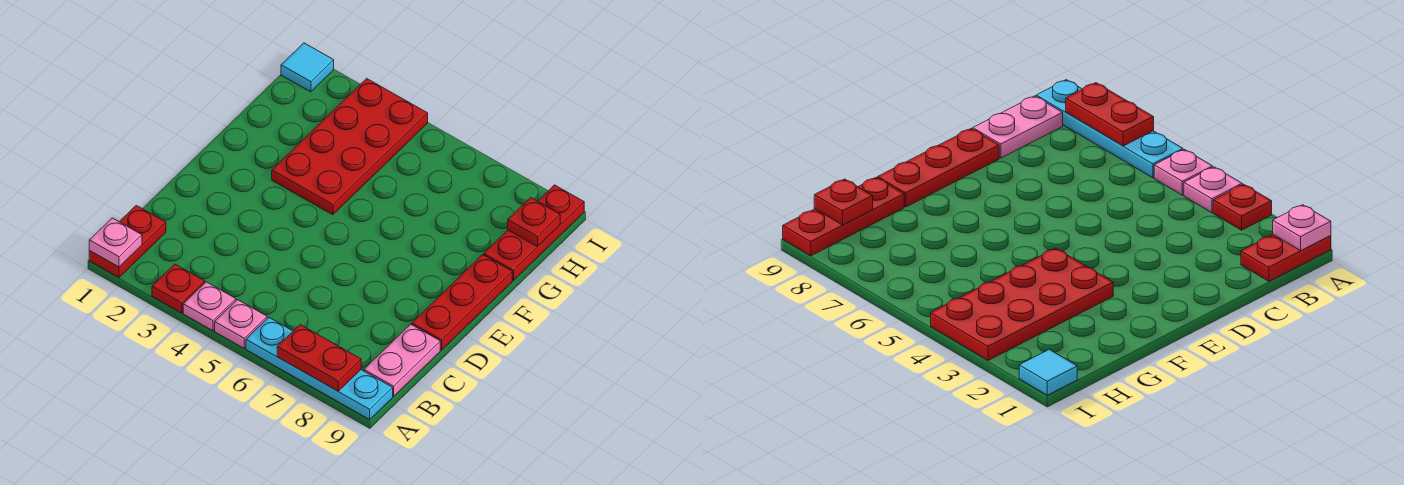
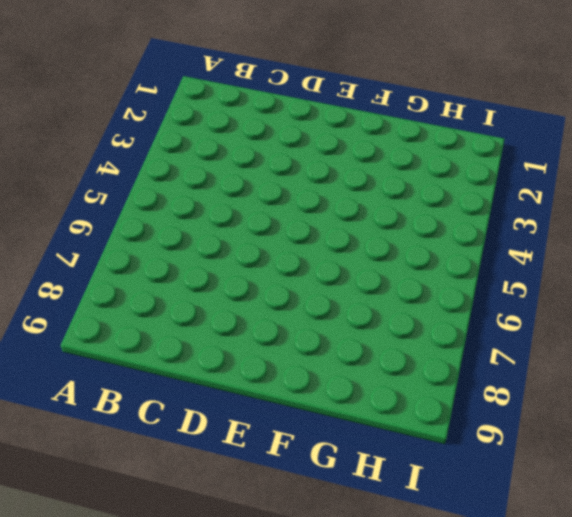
none -> red 1x2 plate [89,205,166,277]
none -> red 1x1 plate [152,264,205,313]
none -> pink 1x1 plate [183,282,236,331]

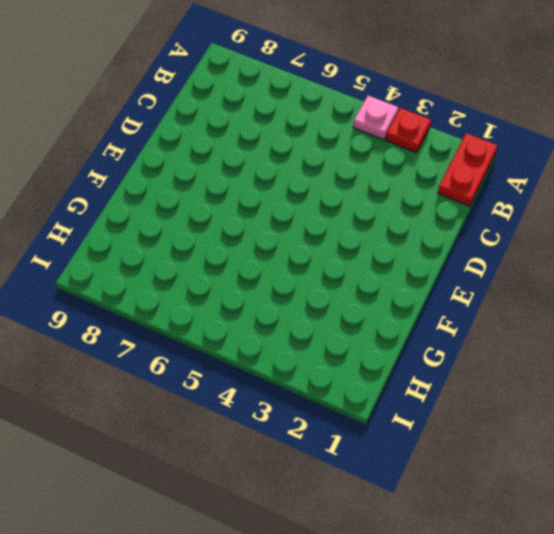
none -> pink 1x1 plate [215,300,267,348]
none -> cyan 1x4 plate [246,318,393,419]
none -> pink 1x2 plate [364,324,440,396]

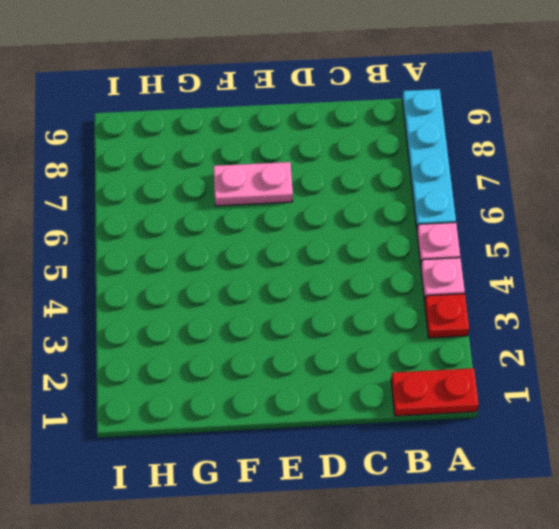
pink 1x2 plate [213,162,293,206] -> pink 1x2 plate moved to [364,324,440,396]
none -> red 1x3 plate [412,255,512,350]
none -> red 2x4 plate [272,78,428,215]
none -> red 1x3 plate [484,185,584,280]

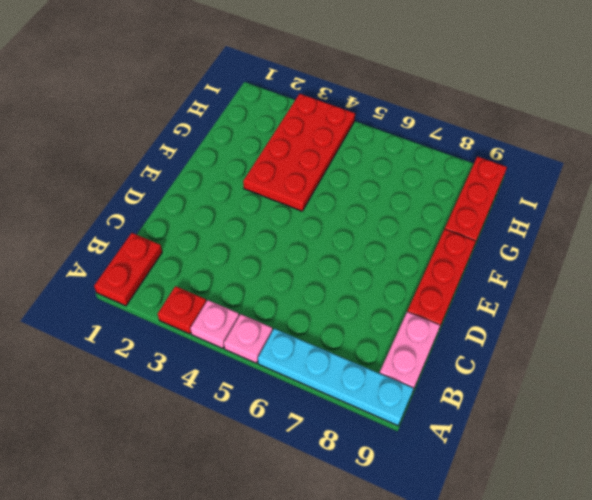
none -> cyan 1x1 tile [281,43,334,92]
none -> pink 1x1 plate [89,218,142,267]
none -> red 1x2 plate [277,325,361,391]

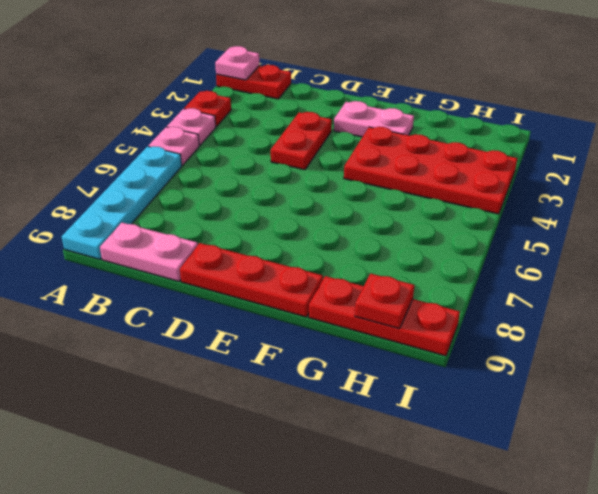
red 1x2 plate [271,112,332,170] -> red 1x2 plate moved to [277,325,361,391]
pink 1x2 plate [334,101,414,137] -> none
none -> cyan 1x1 tile [281,43,334,92]

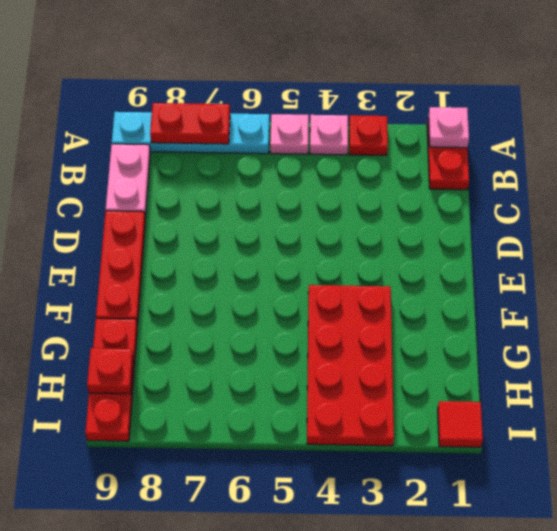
red 1x1 tile [438,401,483,447] -> cyan 1x1 tile [281,43,334,92]

